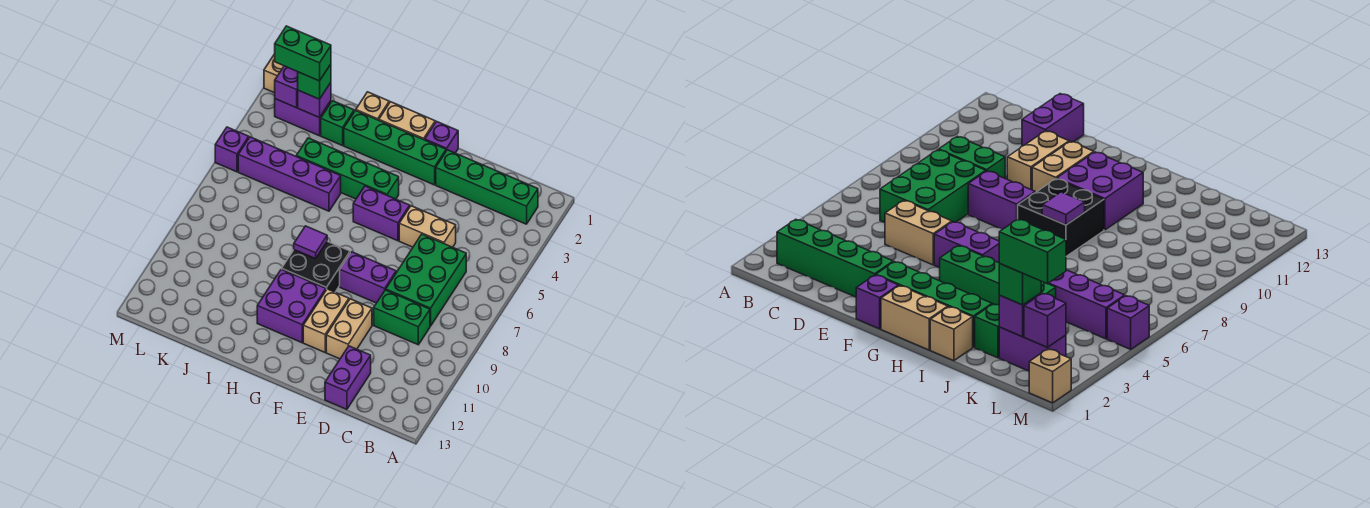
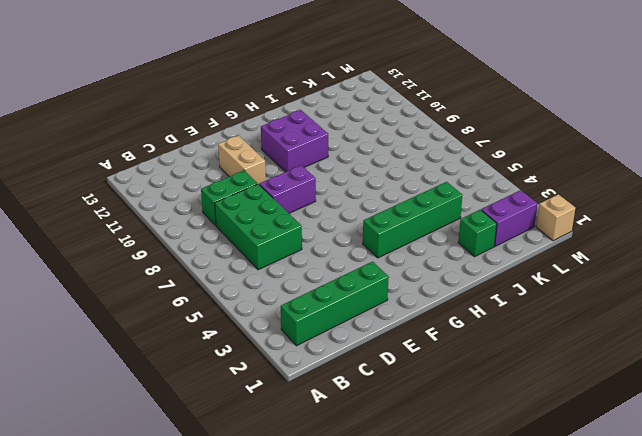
none -> tan 1x2 brick [399,206,456,247]
none -> purple 1x2 brick [325,346,371,409]
none -> purple 1x1 brick [425,121,458,153]

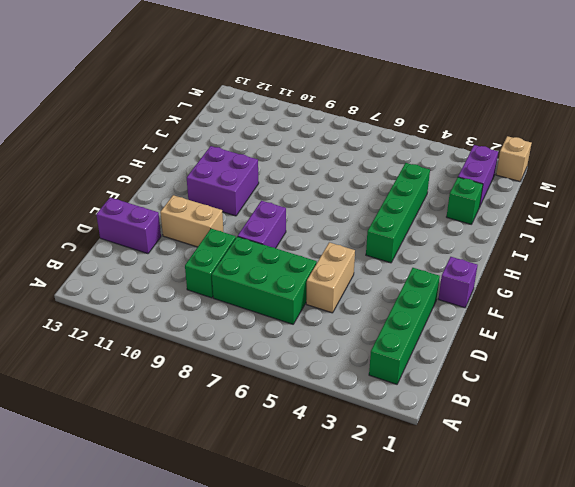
none -> green 1x4 brick [344,110,446,185]
none -> purple 1x2 brick [353,186,410,241]
none -> tan 1x2 brick [303,289,349,352]

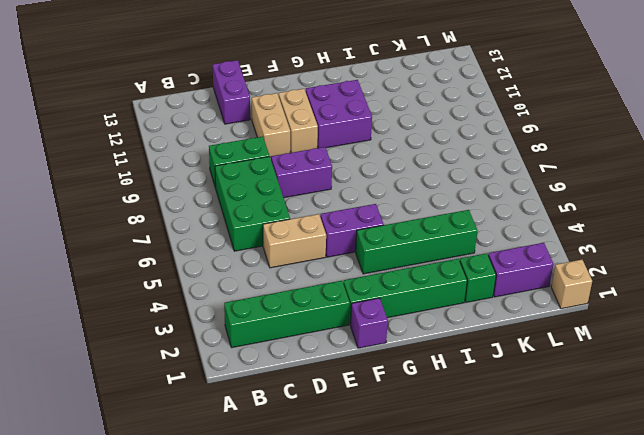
none -> tan 1x2 brick [379,102,435,140]
none -> black 2x2 brick [282,241,350,292]
none -> tan 1x1 brick [356,92,389,120]

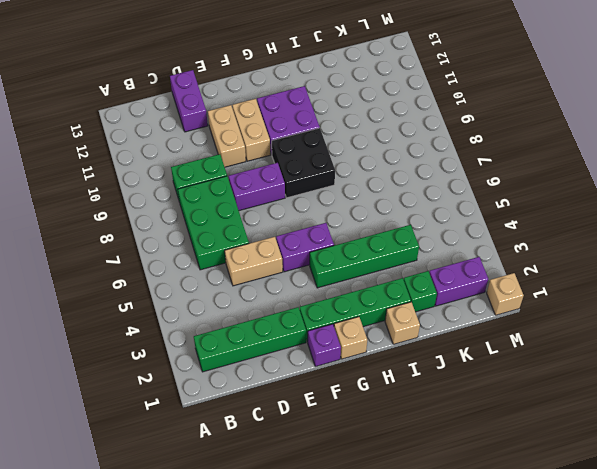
tan 1x1 brick [334,317,367,359] -> tan 1x2 brick [379,102,435,140]
none -> purple 1x4 brick [238,137,341,211]
none -> purple 1x1 brick [215,127,249,172]
none -> purple 1x1 tile [294,226,327,259]

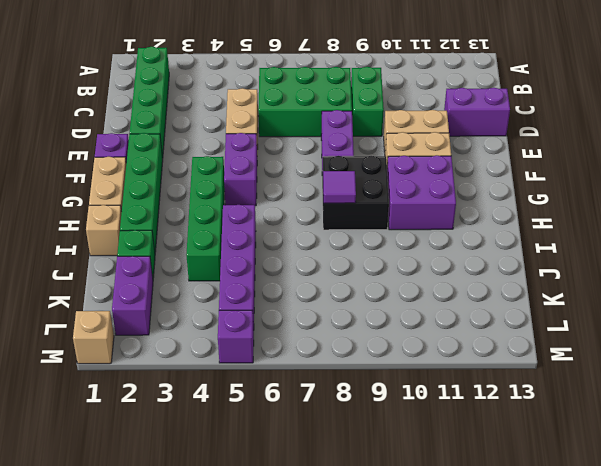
none -> purple 1x1 brick [298,83,331,118]
none -> purple 1x1 brick [275,66,298,108]
none -> green 1x1 brick [298,64,331,99]

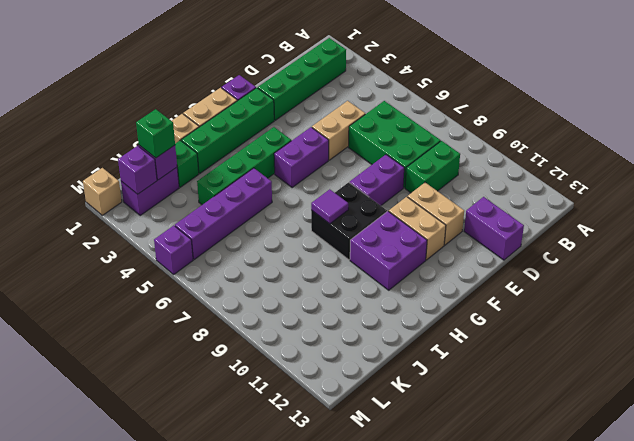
none -> green 1x2 brick [275,26,331,81]

